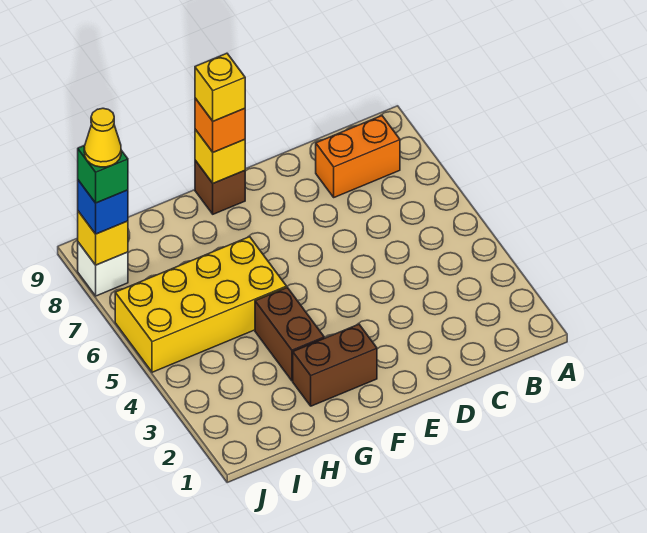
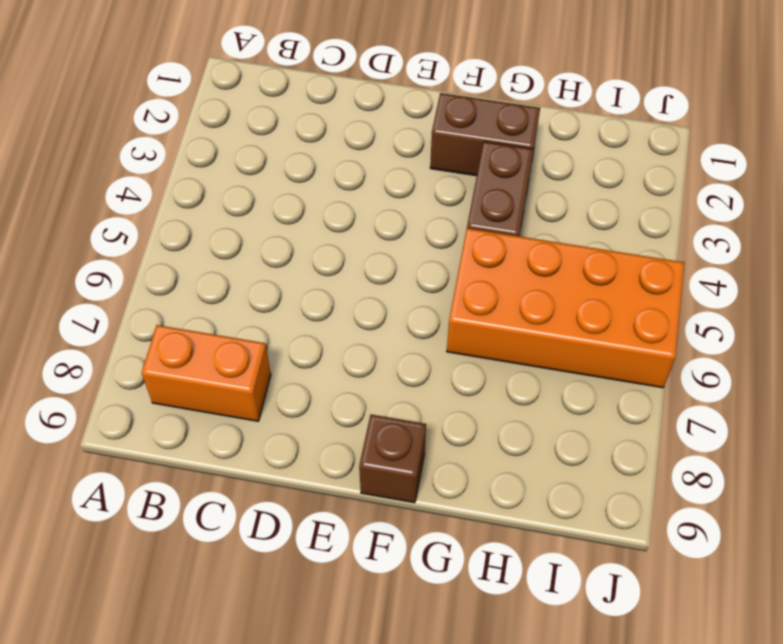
orange 2x4 brick [447,228,684,388] -> yellow 2x4 brick [115,237,287,372]
none -> white 1x1 brick [78,242,128,296]
none -> yellow 1x1 brick [195,129,245,183]
none -> yellow 1x1 brick [78,211,128,265]

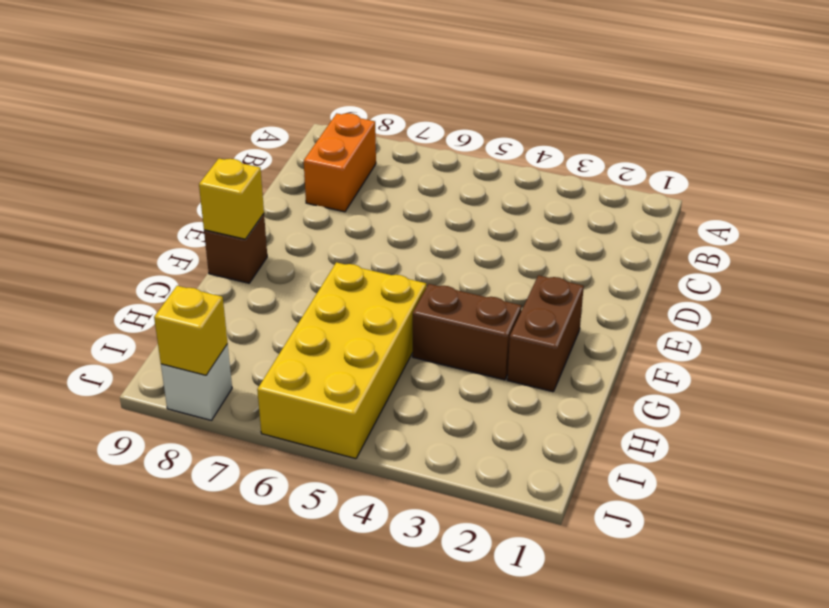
none -> orange 1x1 brick [195,98,245,152]
none -> blue 1x1 brick [78,180,128,234]
none -> yellow 1x1 brick [195,53,245,121]

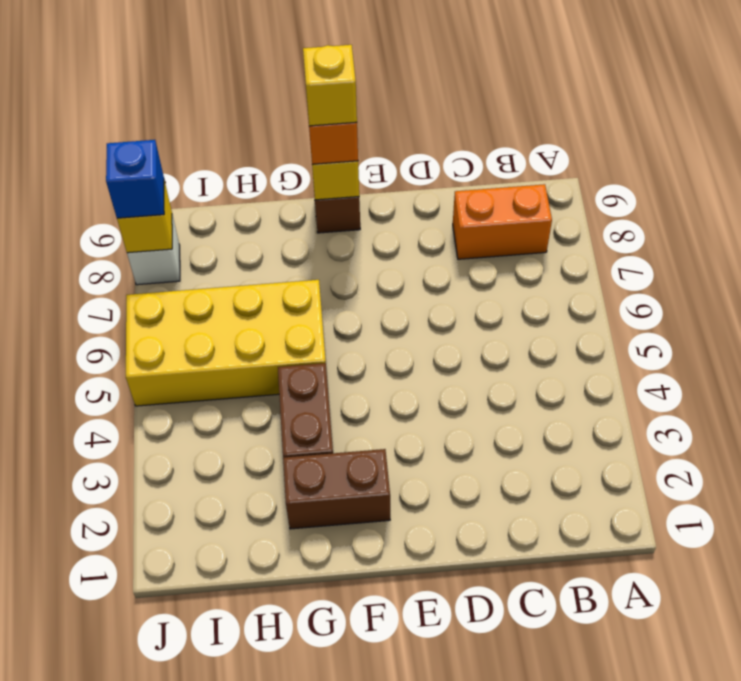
none -> green 1x1 brick [78,146,128,203]
none -> yellow 1x1 cone [84,108,121,167]

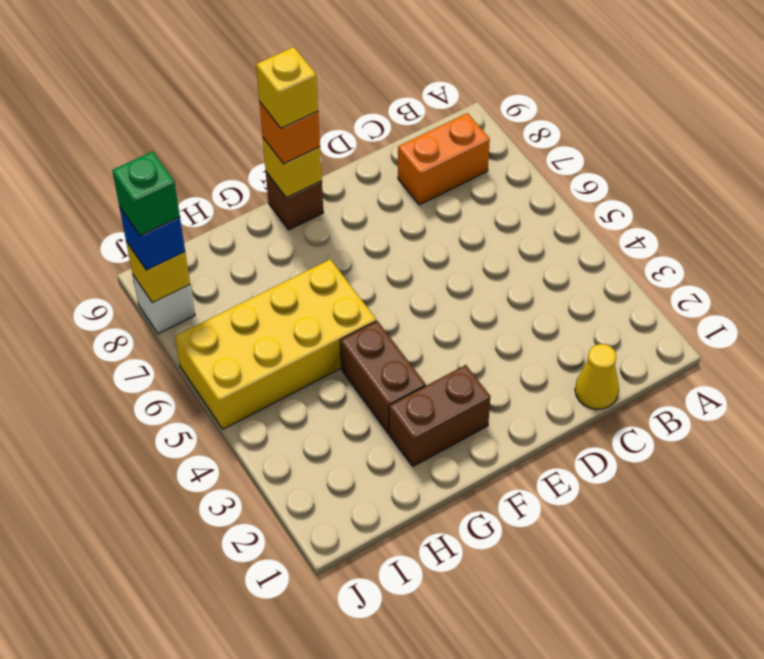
yellow 1x1 cone [575,344,619,409] -> yellow 1x1 cone moved to [84,108,121,167]

